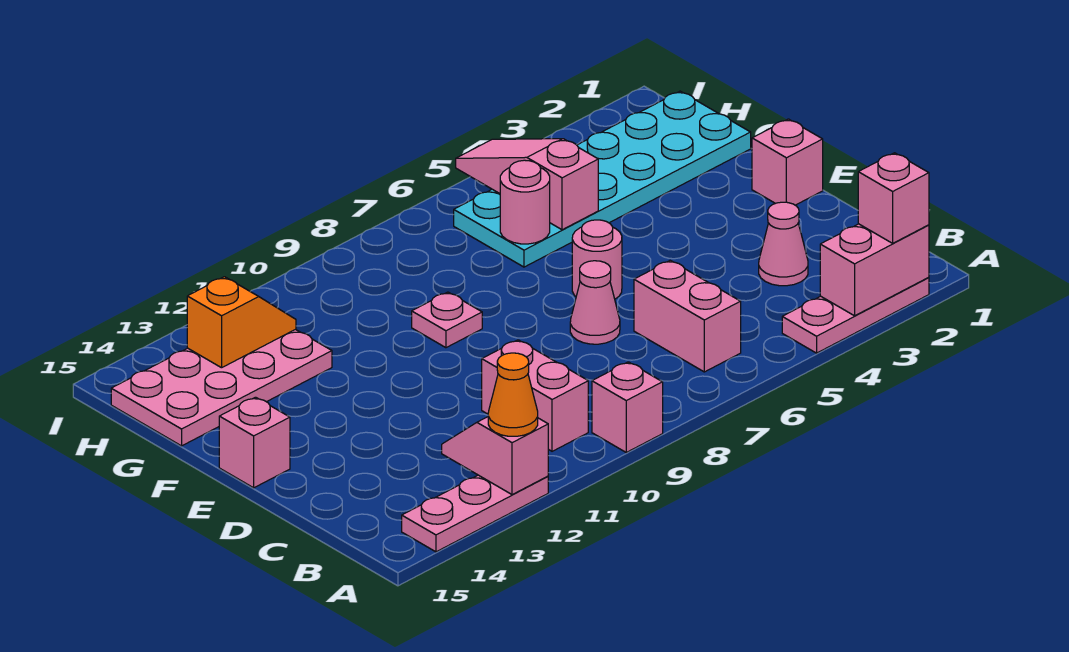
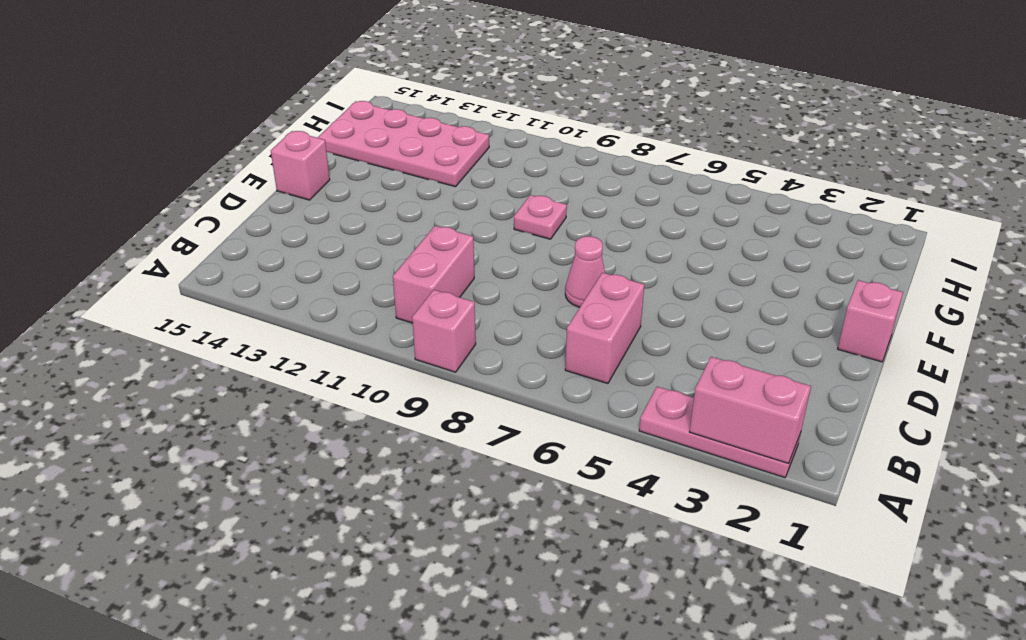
none -> pink 1x3 plate [402,475,548,552]
none -> pink 1x1 cone [759,202,808,286]
none -> pink 1x1 round brick [572,220,622,299]

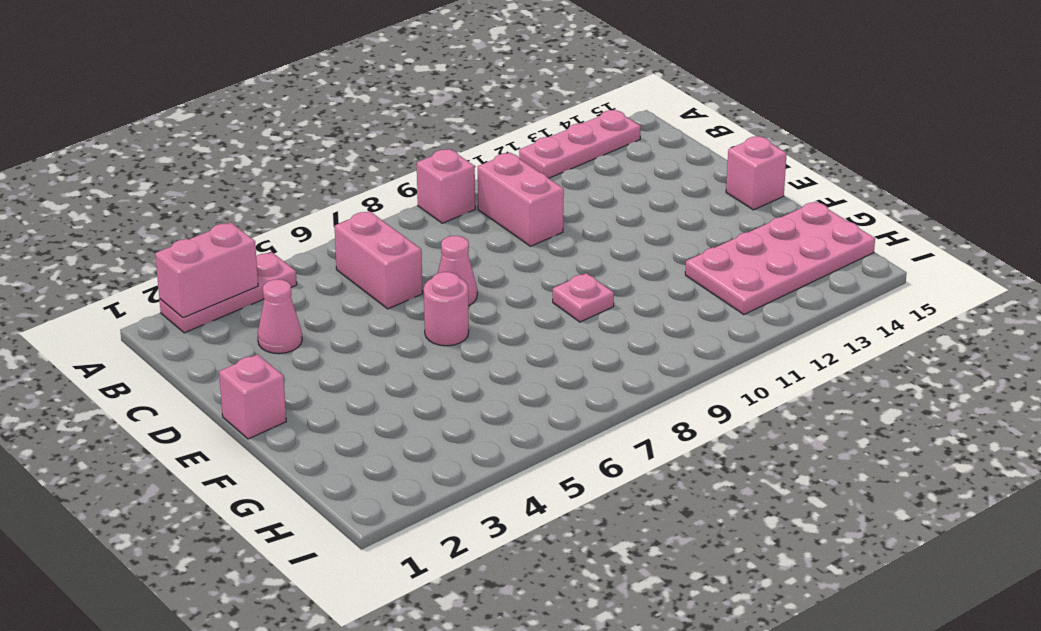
none -> cyan 2x6 plate [454,91,751,267]
none -> pink 1x2 slope [442,417,548,495]
none -> pink 1x3 slope [456,138,598,230]

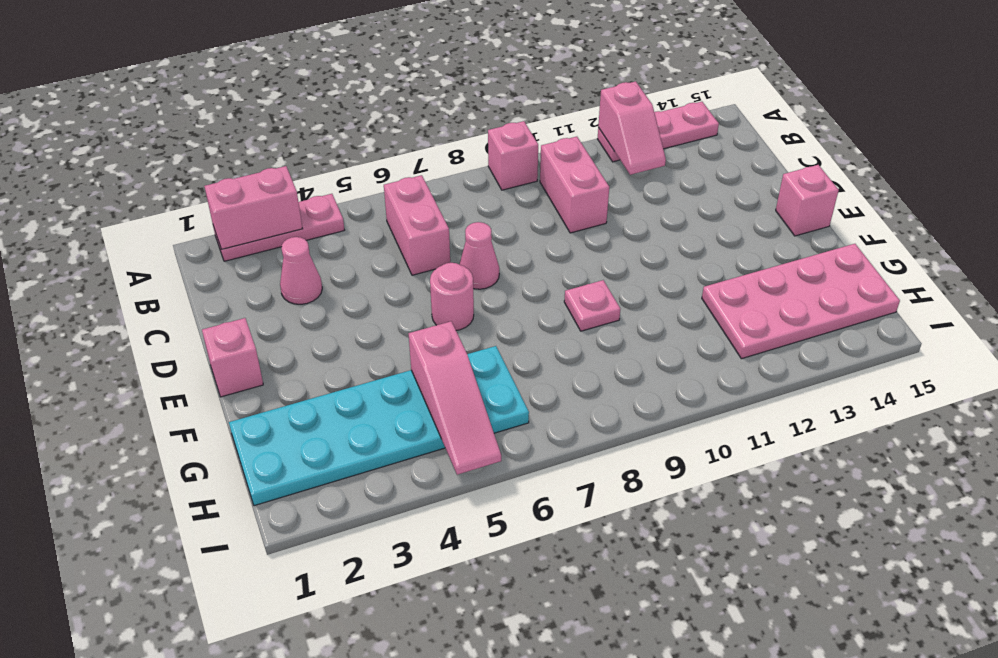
none -> pink 1x1 round brick [500,160,550,244]
none -> orange 1x2 slope [187,277,296,368]
none -> pink 1x1 brick [858,153,929,243]

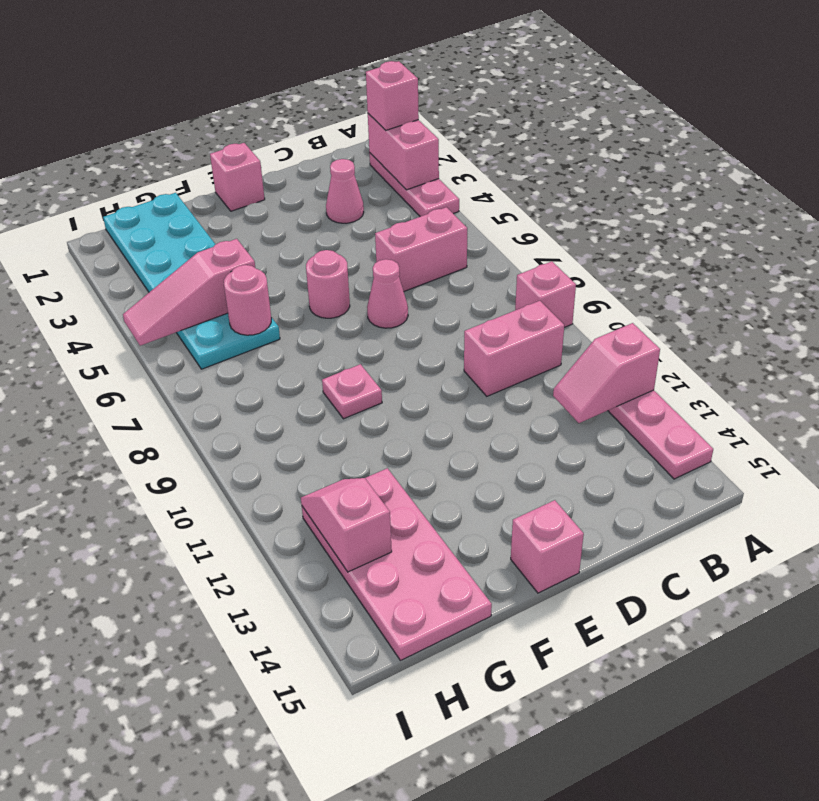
pink 1x2 slope [301,478,392,572] -> orange 1x2 slope [187,277,296,368]
none -> orange 1x1 cone [488,353,538,436]

